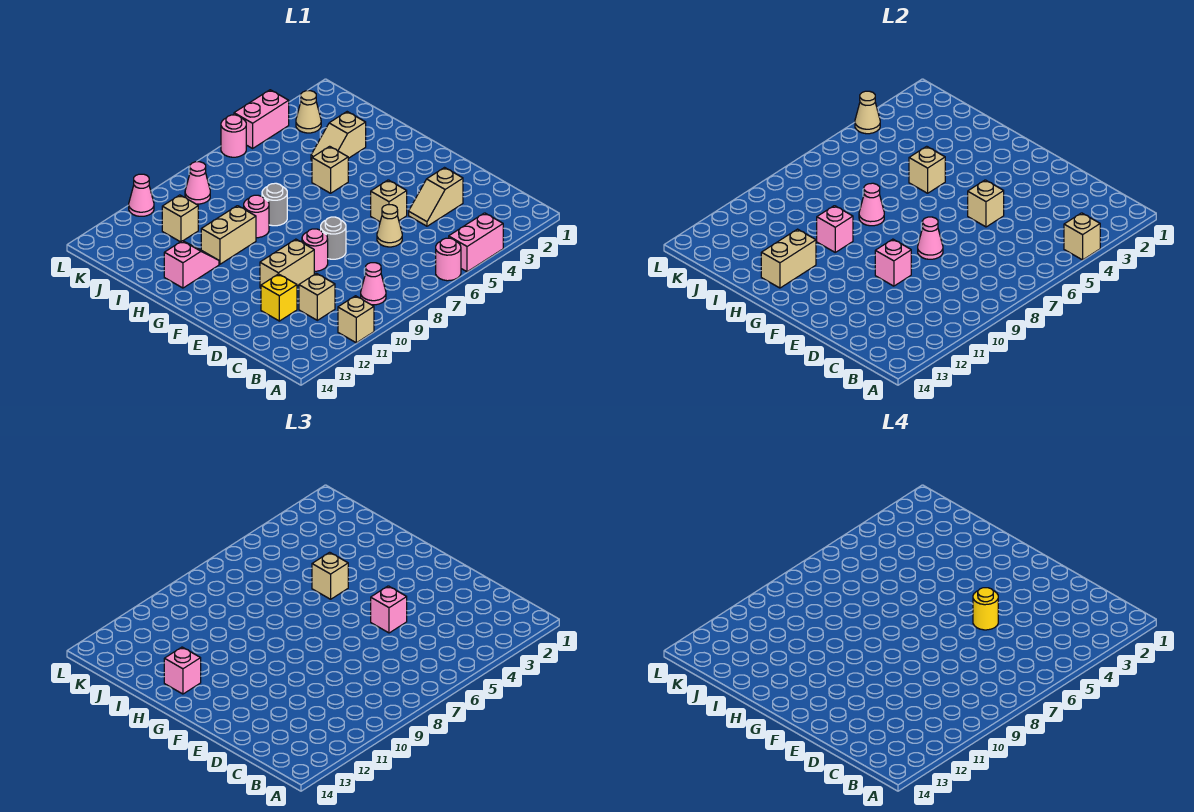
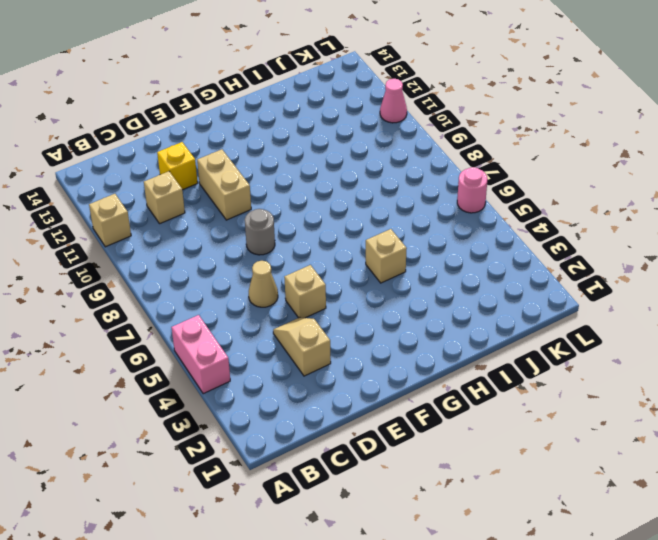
none -> pink 1x1 round brick [436,238,461,281]
none -> pink 1x1 cone [361,263,386,305]
none -> pink 1x1 round brick [302,229,328,271]
none -> grey 1x1 round brick [262,183,287,226]

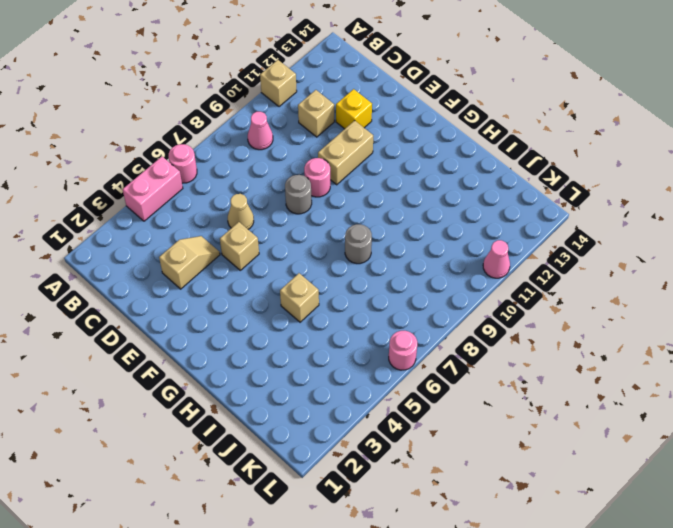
none -> pink 1x1 round brick [244,195,269,238]
none -> tan 1x2 brick [201,206,256,264]
none -> pink 1x2 slope [164,241,219,288]
none -> tan 1x2 slope [311,112,366,160]

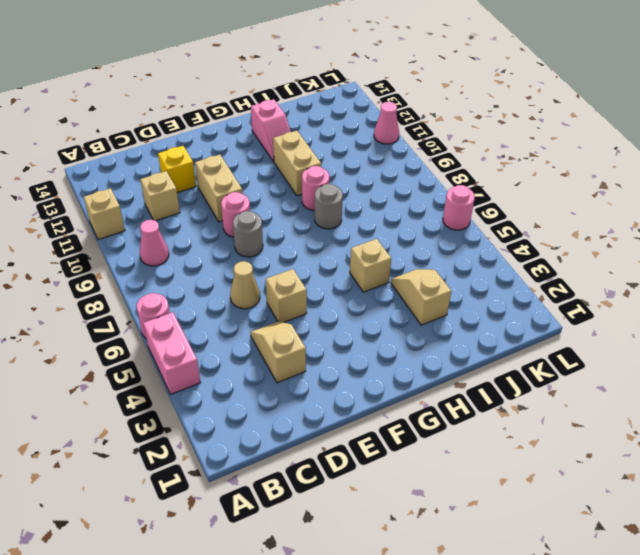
none -> tan 1x1 brick [162,195,198,242]
none -> tan 1x1 cone [296,91,321,133]
none -> pink 1x1 cone [185,162,210,204]
none -> pink 1x2 brick [234,90,289,148]

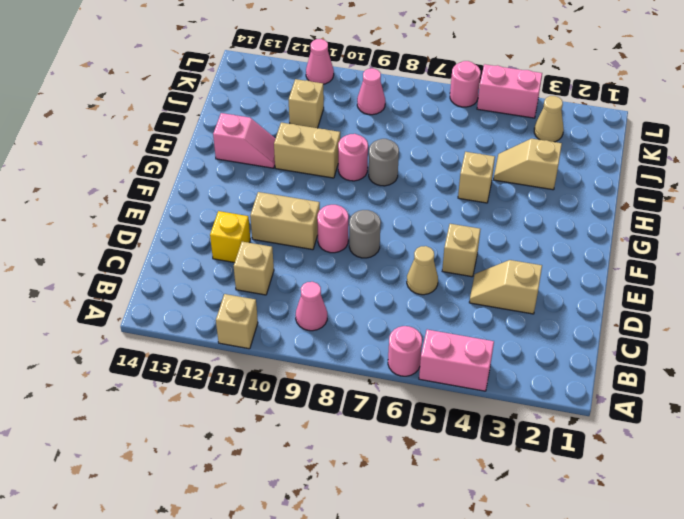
none -> tan 1x1 brick [1064,213,1100,260]
none -> tan 1x1 brick [968,180,1004,227]
none -> pink 1x1 cone [918,217,943,259]
none -> pink 1x1 brick [875,239,911,286]

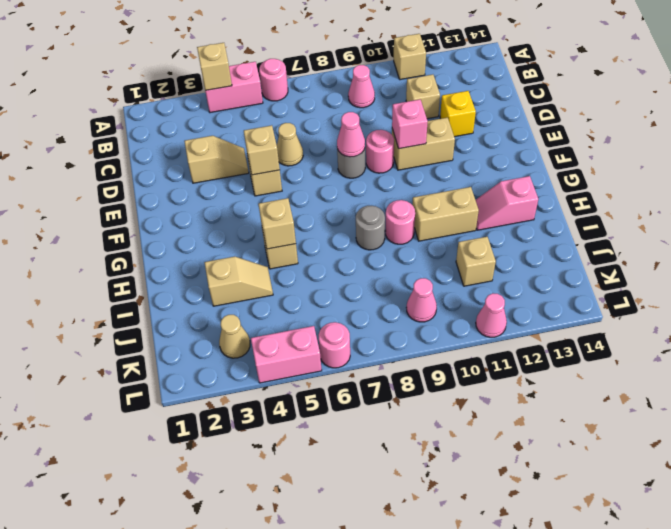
none -> pink 1x1 cone [859,183,884,226]
none -> pink 1x1 brick [817,206,853,252]
none -> tan 1x2 brick [761,229,816,288]
none -> tan 1x1 cone [855,91,880,134]

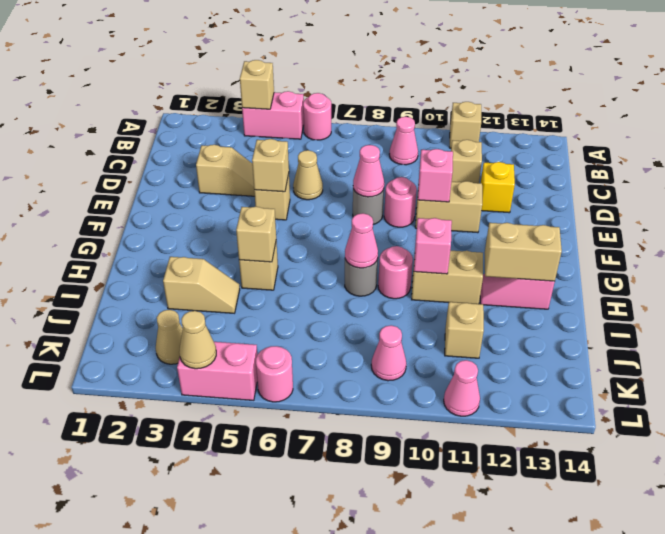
none -> pink 1x1 brick [371,586,407,633]
none -> tan 1x1 brick [312,552,348,599]
none -> pink 1x1 brick [164,647,201,694]
none -> yellow 1x1 round brick [973,588,998,630]

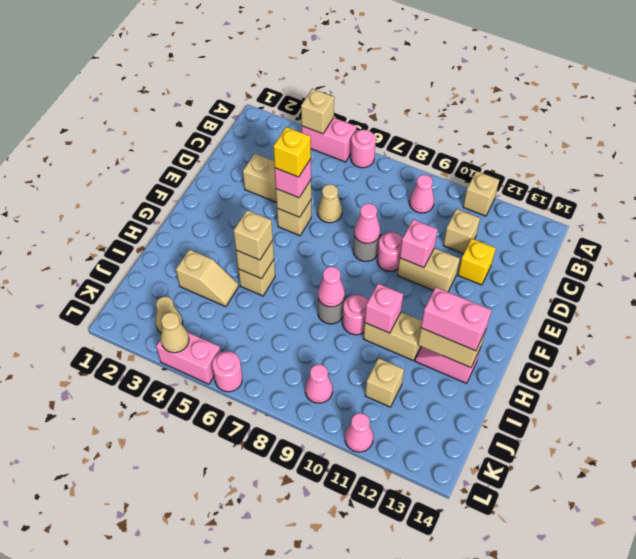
yellow 1x1 brick [273,127,311,177] -> yellow 1x1 round brick [973,588,998,630]
pink 1x2 brick [421,287,491,351] -> pink 1x1 brick [164,647,201,694]

